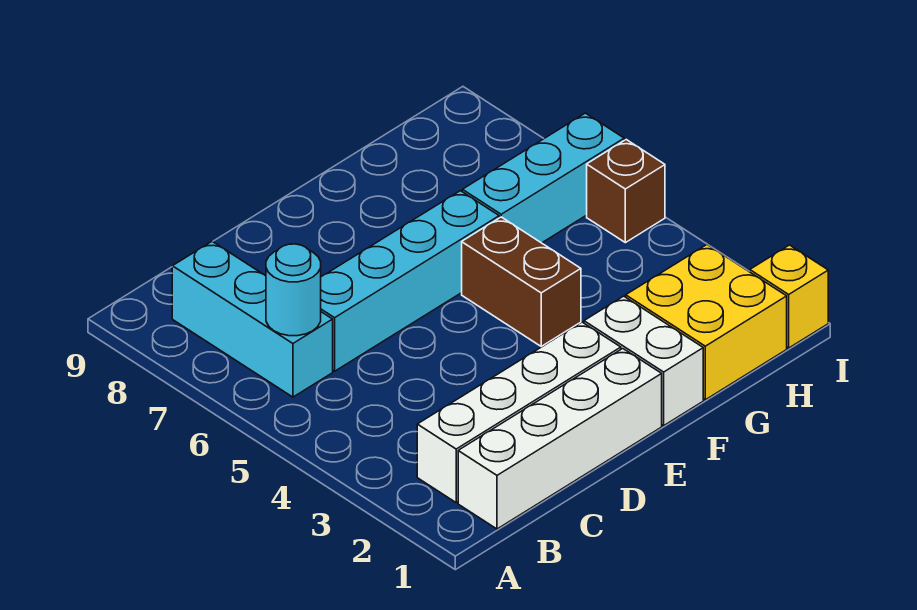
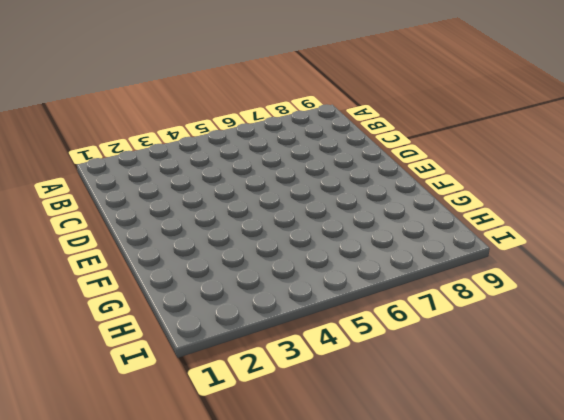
none -> white 1x4 brick [458,349,662,529]
none -> white 1x4 brick [417,322,621,502]

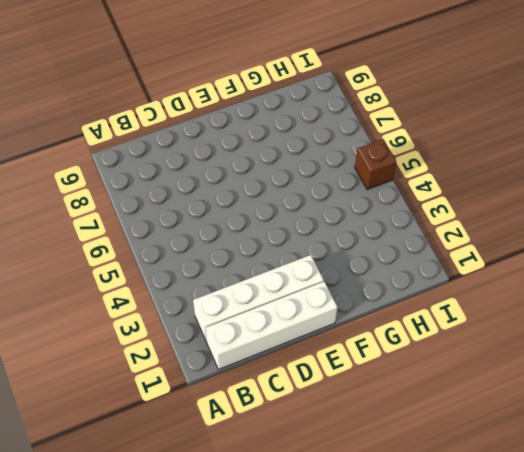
none -> cyan 1x3 brick [172,241,333,397]
none -> cyan 1x4 brick [321,191,499,371]

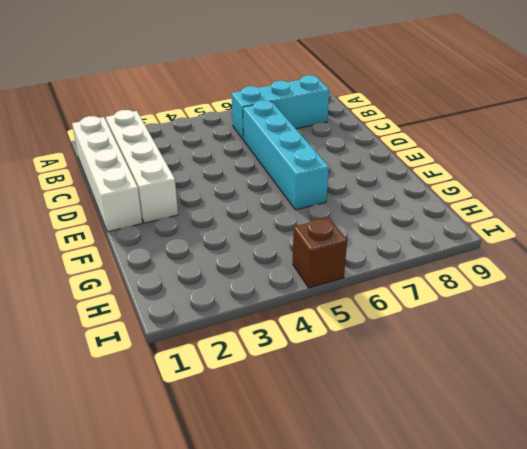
none -> white 1x2 brick [584,296,703,425]
none -> brown 1x2 brick [462,217,581,346]

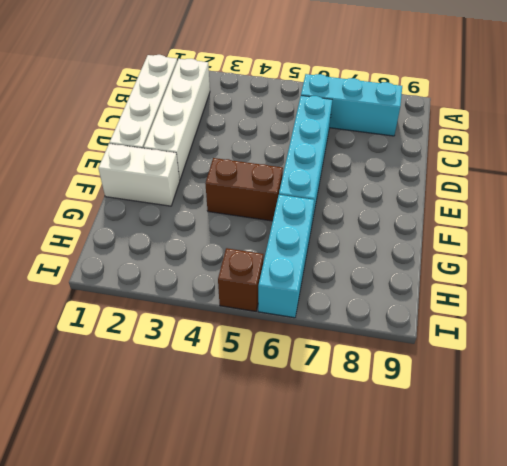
none -> yellow 2x2 brick [626,245,787,400]
none -> yellow 1x1 brick [750,245,828,348]

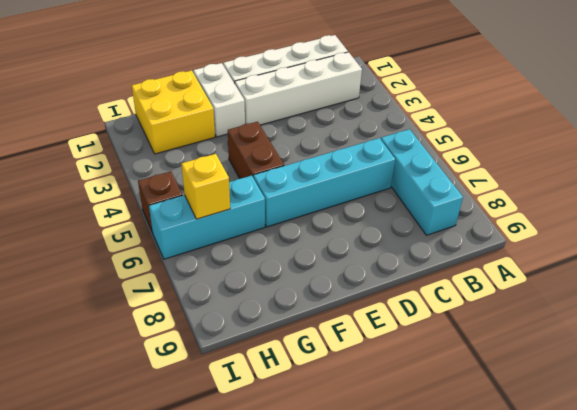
yellow 1x1 brick [181,154,230,219] -> yellow 1x1 brick moved to [750,245,828,348]
none -> cyan 1x1 round brick [266,244,321,336]

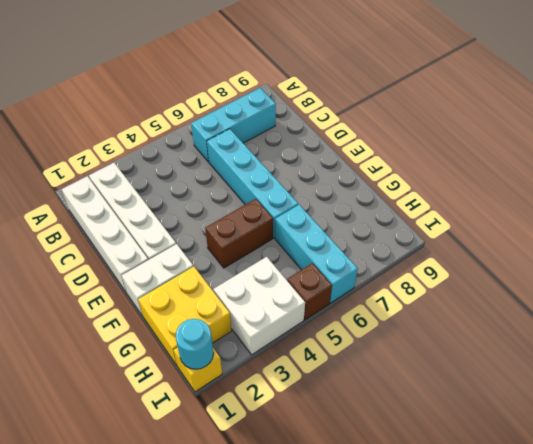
white 2x2 brick [213,257,305,355] -> none
cyan 1x1 round brick [176,319,214,369] -> cyan 1x1 round brick moved to [266,244,321,336]

